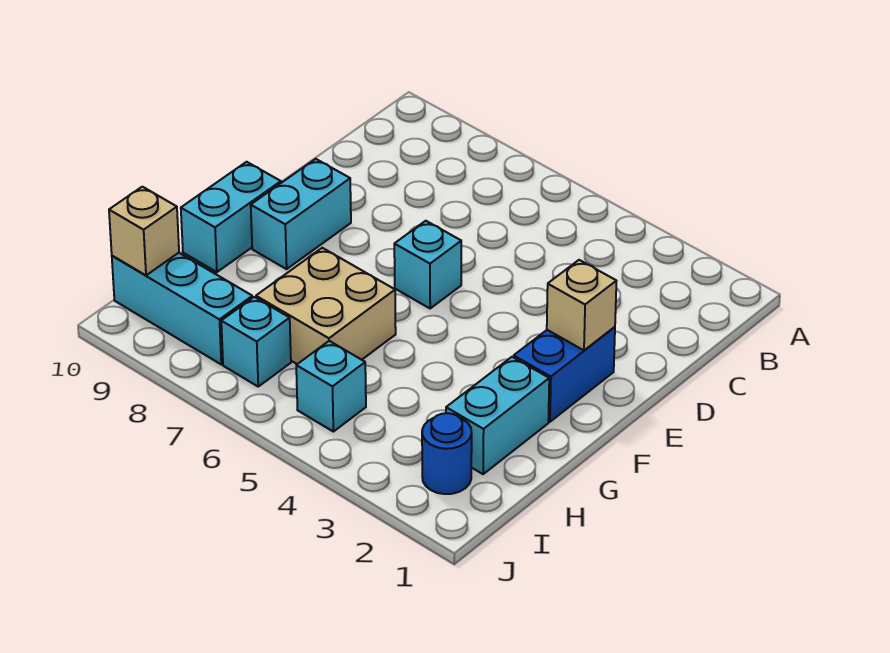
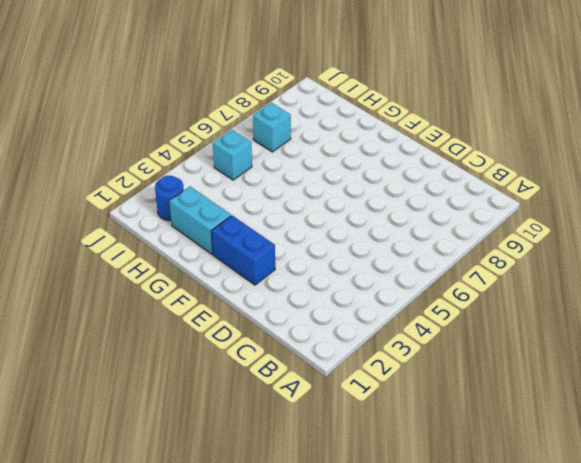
none -> cyan 1x1 brick [394,221,461,308]
none -> cyan 1x2 brick [251,159,351,269]
none -> cyan 1x2 brick [181,162,281,272]

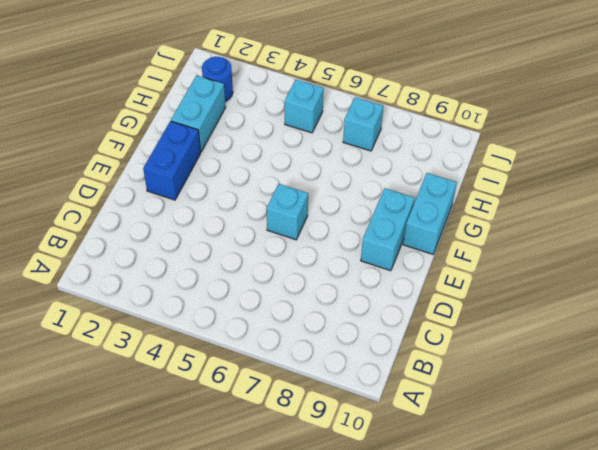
none -> tan 2x2 brick [256,248,396,364]
none -> cyan 1x3 brick [112,253,253,364]
none -> tan 1x1 brick [547,260,616,350]

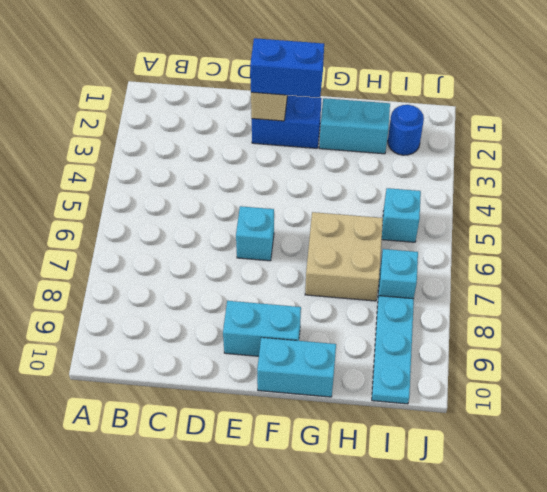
blue 1x2 brick [250,38,324,98] -> none
cyan 1x3 plate [372,296,414,404] -> cyan 1x3 brick [112,253,253,364]
none -> tan 1x1 brick [109,187,179,275]

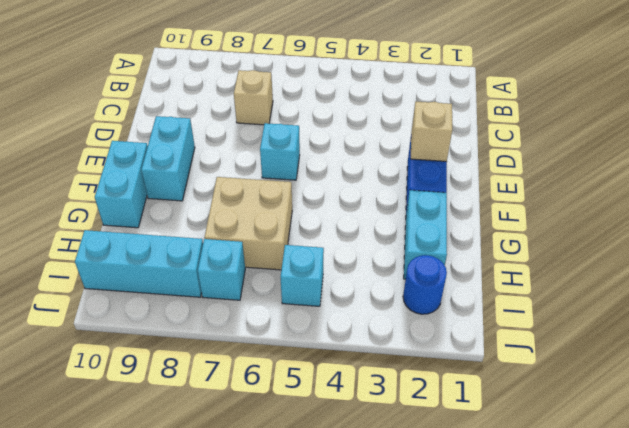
tan 1x1 brick [234,70,273,125] -> tan 1x1 brick moved to [109,187,179,275]

